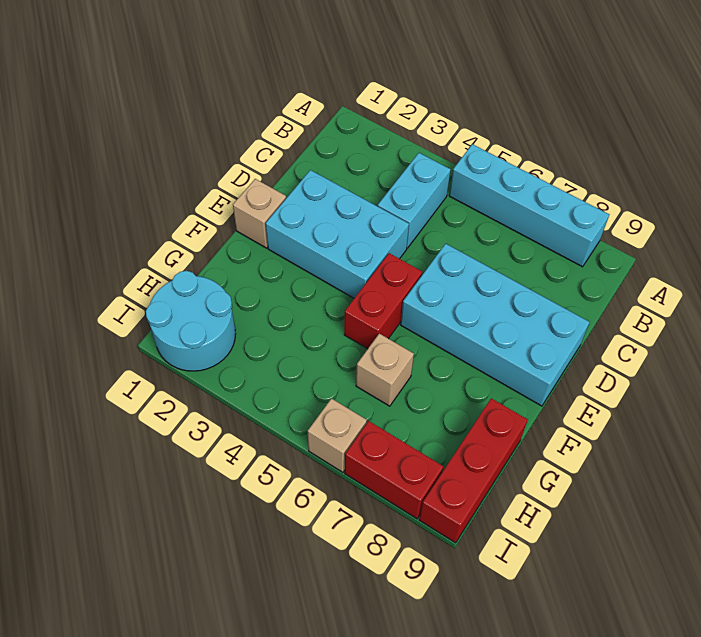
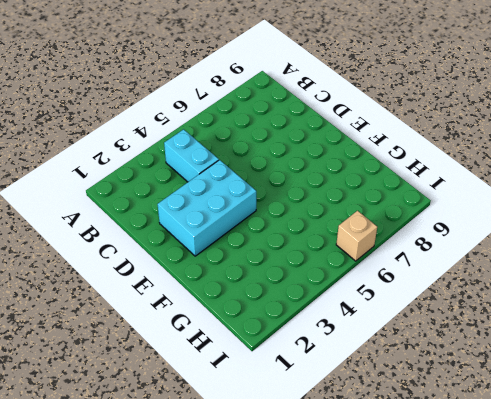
none -> cyan 1x4 brick [449,144,609,267]
none -> cyan 2x4 brick [401,244,590,406]

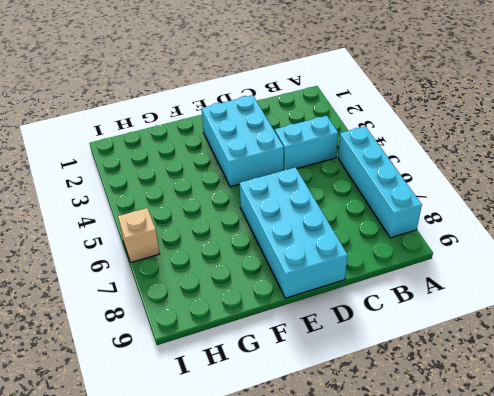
none -> tan 1x1 brick [233,179,286,248]
none -> red 1x2 brick [344,253,422,349]

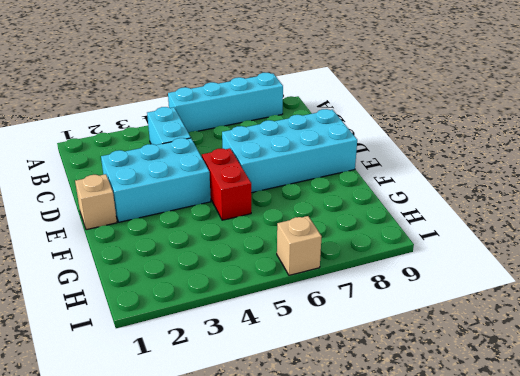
none -> tan 1x1 brick [356,334,414,406]
none -> red 1x3 brick [419,398,528,543]

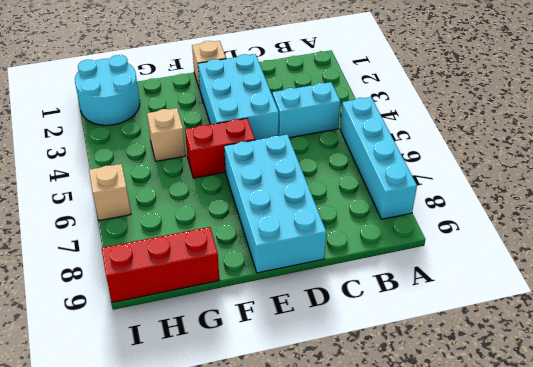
tan 1x1 brick [147,108,186,161] -> tan 1x1 brick moved to [356,334,414,406]
none -> red 1x2 brick [345,421,443,519]

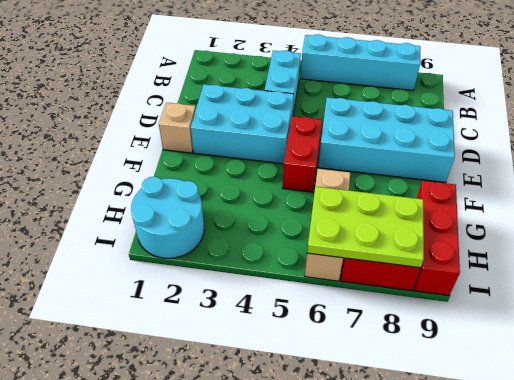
lime 2x3 plate [307,187,424,268] -> none

